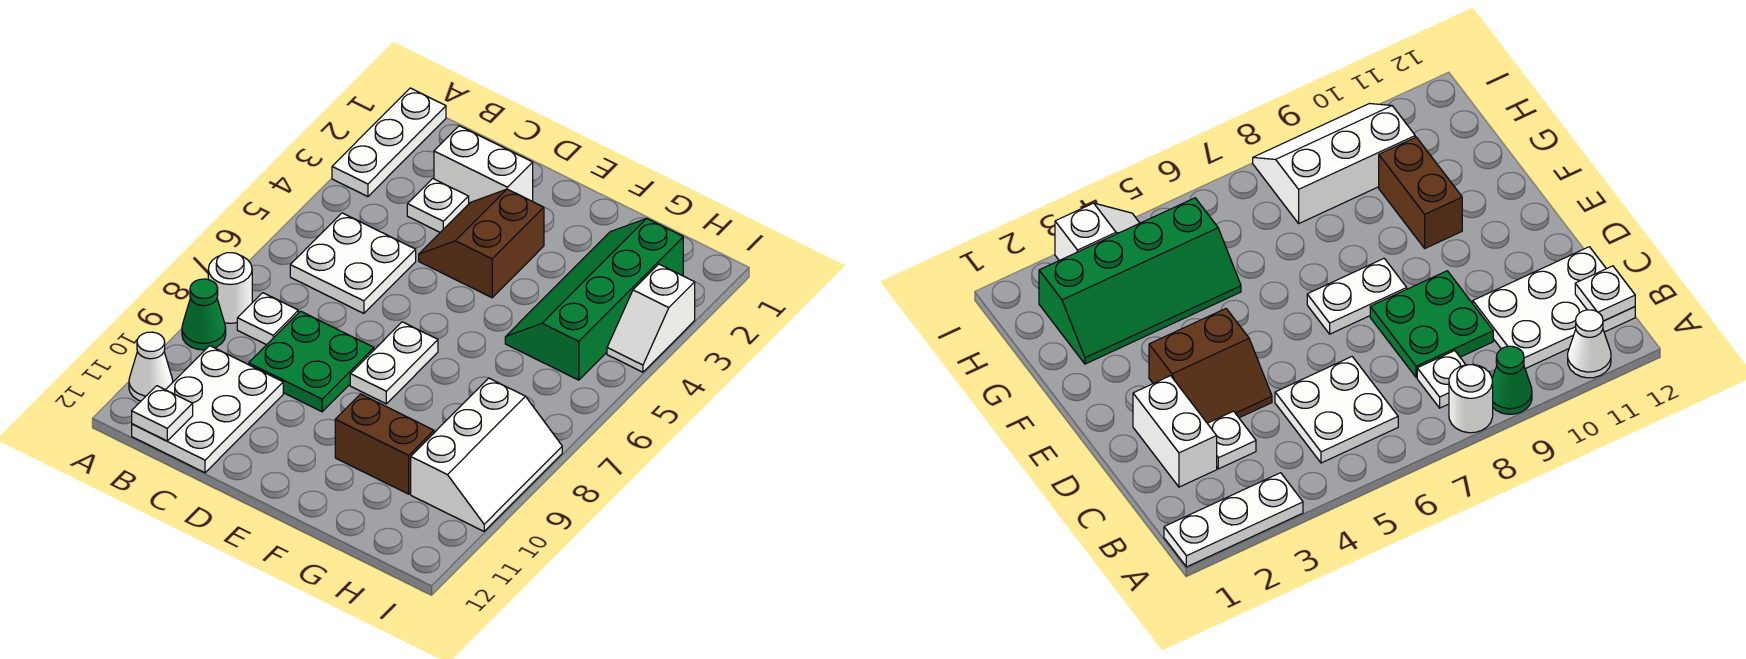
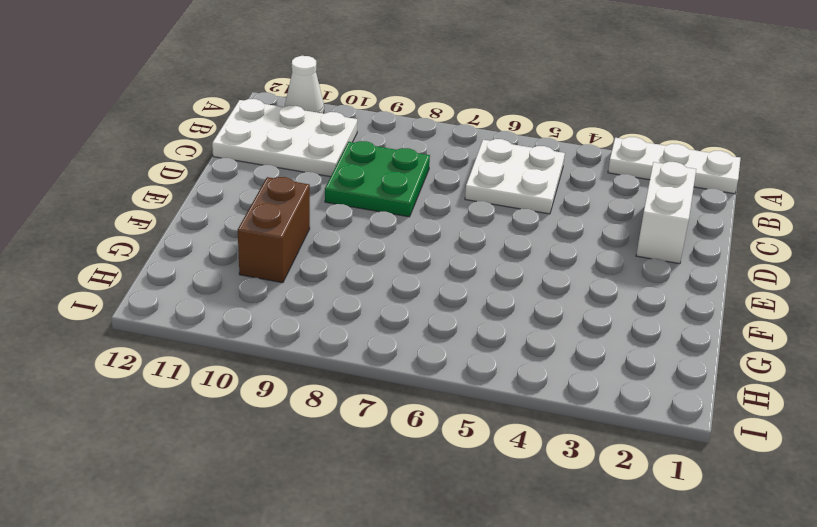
none -> white 1x1 round brick [208,253,252,323]
none -> green 1x1 cone [182,279,226,350]
none -> white 1x1 plate [237,293,298,345]

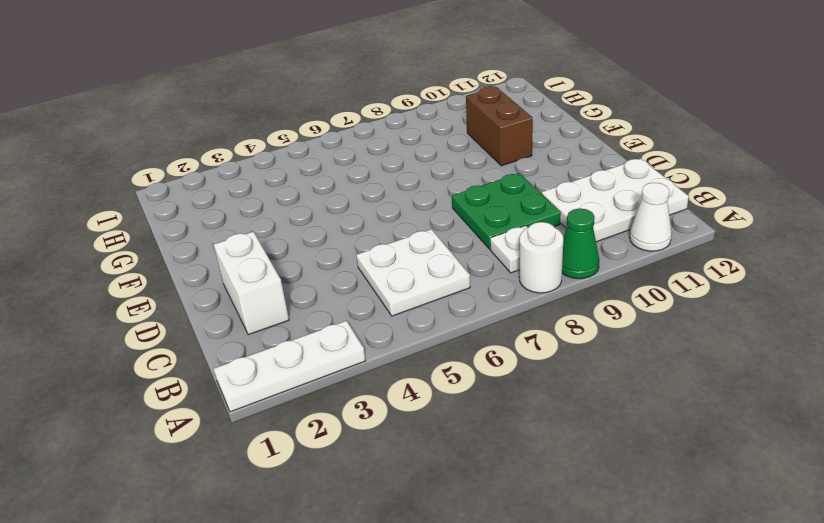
none -> white 1x1 plate [407,178,469,232]
none -> brown 2x2 slope [419,189,544,298]
none -> white 1x2 plate [350,322,438,404]

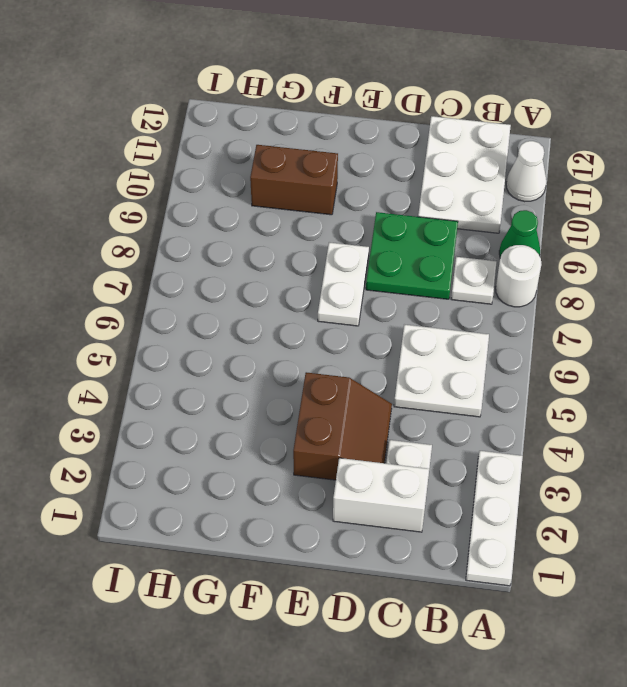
none -> green 2x4 slope [505,218,683,380]
none -> white 2x3 slope [411,378,562,531]
none -> white 1x2 slope [607,264,695,372]

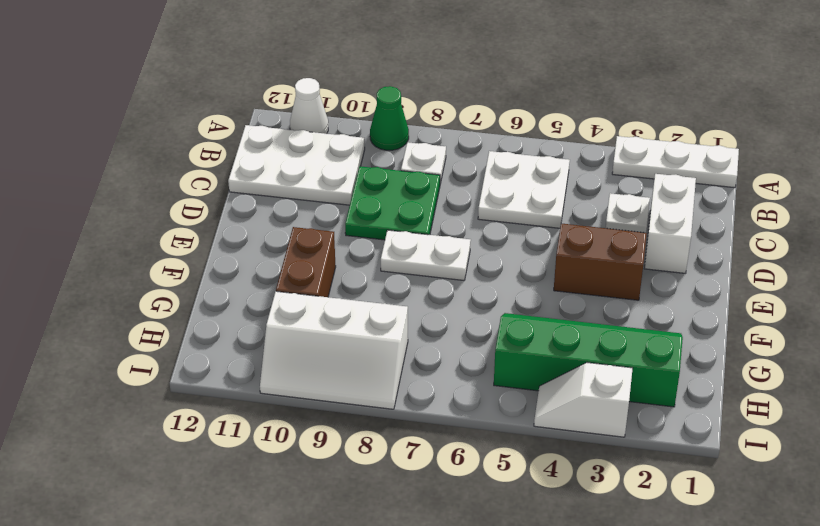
none -> white 1x1 round brick [208,253,252,323]
none -> white 1x1 plate [132,386,193,441]

